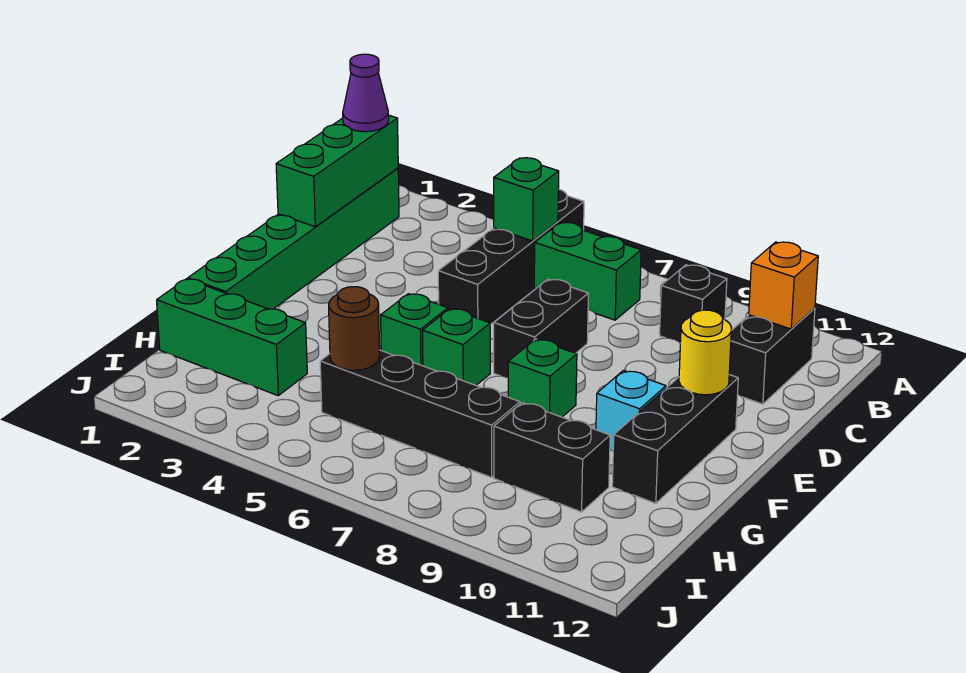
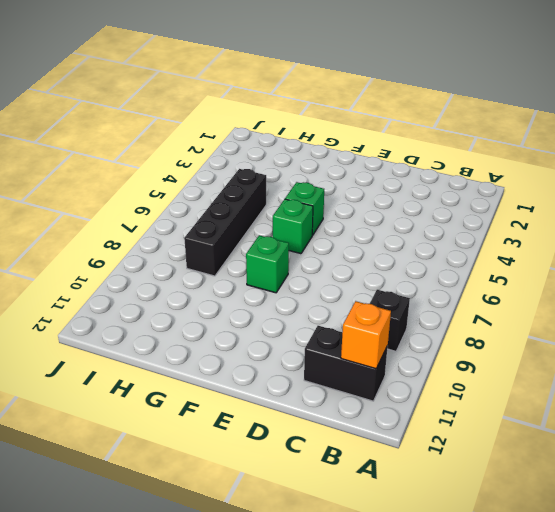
none -> black 1x4 brick [438,190,584,325]
none -> green 1x6 brick [188,168,399,309]
none -> green 1x2 brick [534,223,641,320]

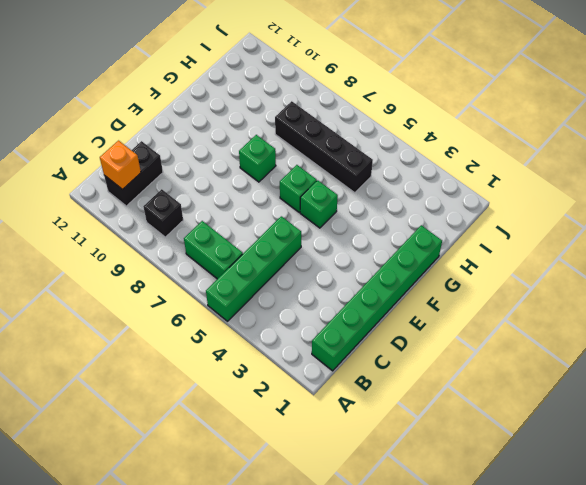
green 1x4 brick [206,216,301,321] -> black 1x4 brick [438,190,584,325]
none -> black 1x2 brick [494,279,588,378]
none -> black 1x3 brick [612,375,738,503]
none -> cyan 1x1 brick [596,371,666,451]

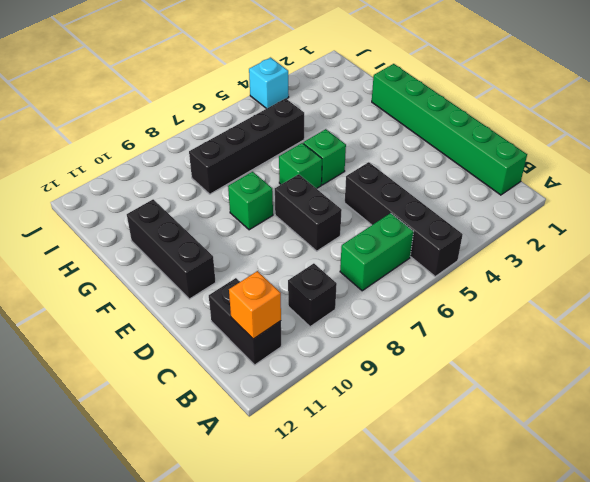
cyan 1x1 brick [249,58,289,109] -> cyan 1x1 brick moved to [596,371,666,451]
none -> green 1x3 brick [157,279,307,396]
none -> black 1x2 brick [494,403,610,512]
none -> green 1x3 brick [276,115,398,227]

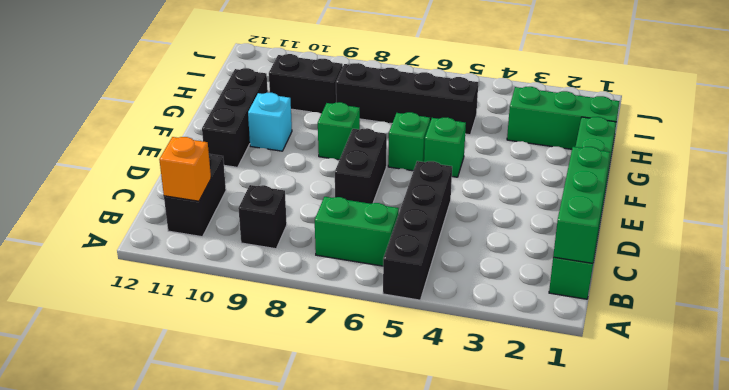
none -> green 1x1 brick [494,158,559,241]
none -> yellow 1x1 round brick [679,310,732,395]
none -> brown 1x1 round brick [329,287,380,370]

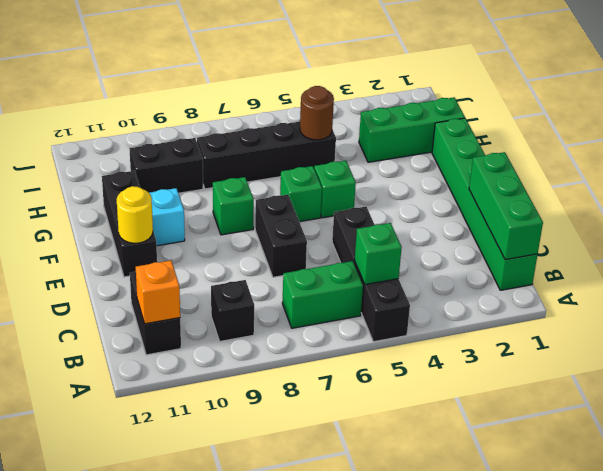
none -> purple 1x1 cone [343,54,389,132]

